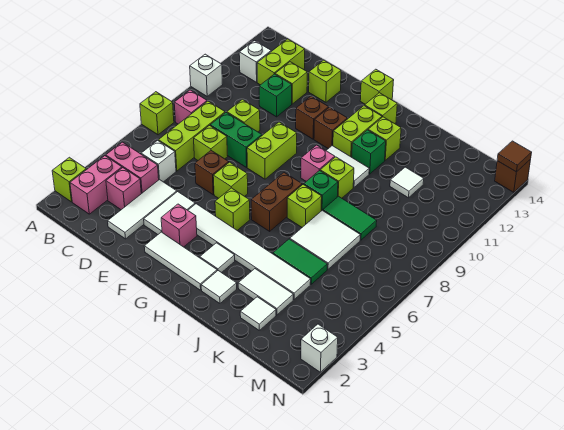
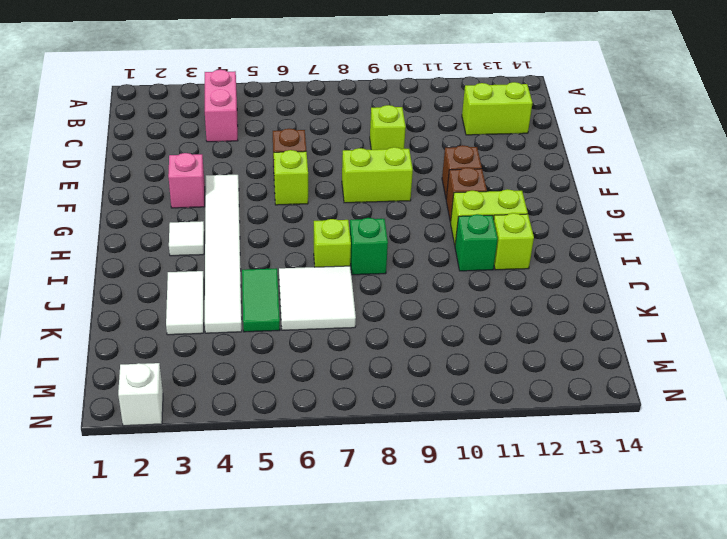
none -> lime 1x1 brick [52,157,86,202]
none -> lime 1x1 brick [140,92,174,135]
none -> white 1x1 brick [190,54,223,96]
none -> pink 1x2 brick [70,156,122,214]

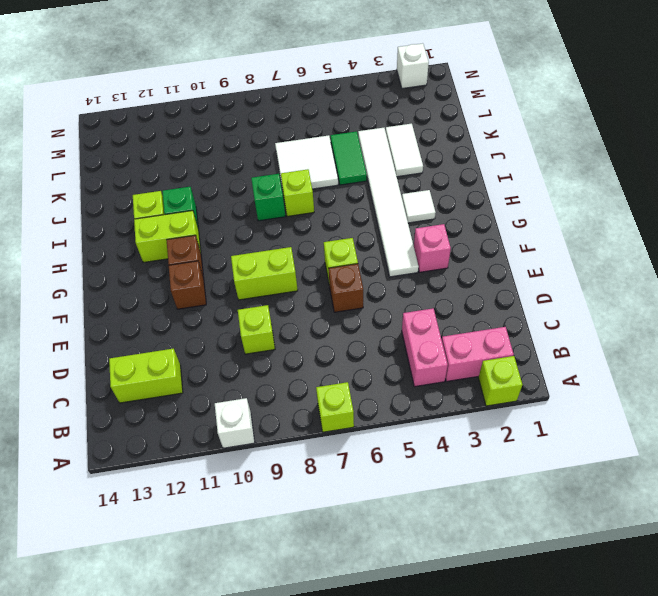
none -> pink 1x1 brick [174,90,207,124]
none -> white 1x1 brick [239,41,271,82]
none -> pink 1x1 brick [106,168,141,210]
none -> white 1x1 brick [141,140,176,182]

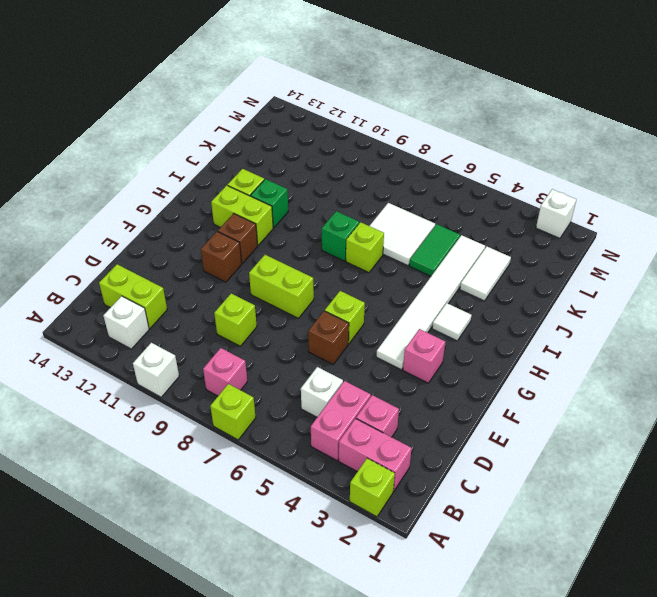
none -> lime 1x3 brick [158,101,225,171]
none -> white 1x3 tile [108,179,177,239]
none -> lime 1x1 brick [194,126,228,160]
none -> green 1x2 brick [210,113,262,167]

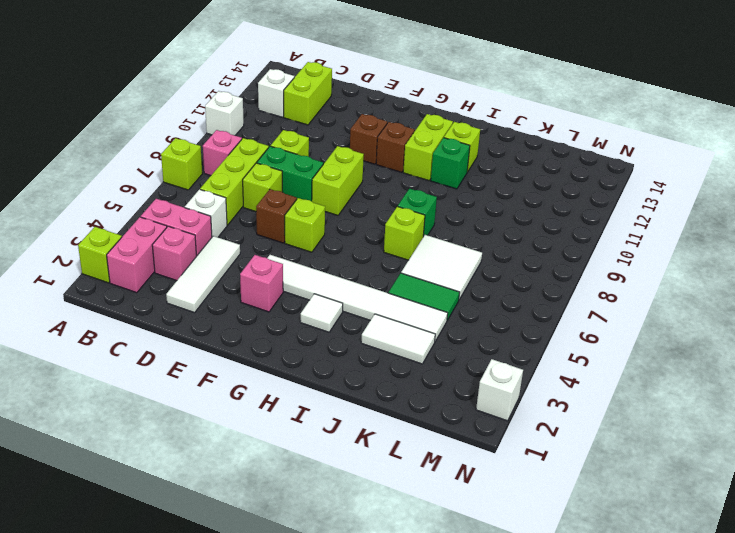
none -> green 1x1 brick [259,74,292,117]
none -> lime 1x1 brick [275,62,307,104]
none -> white 1x2 tile [144,192,195,234]
none -> lime 1x1 brick [309,60,341,102]

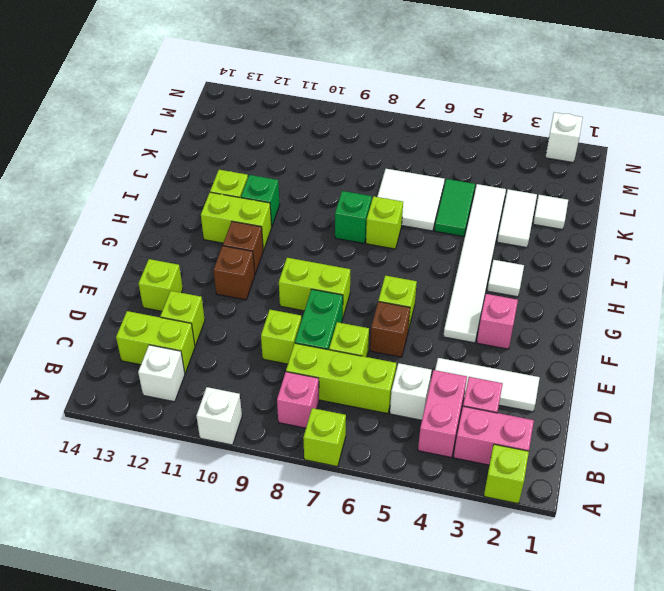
none -> green 1x1 brick [259,74,292,117]
none -> white 1x2 tile [144,192,195,234]
none -> white 1x3 tile [144,232,217,290]
none -> lime 1x1 brick [215,188,250,230]

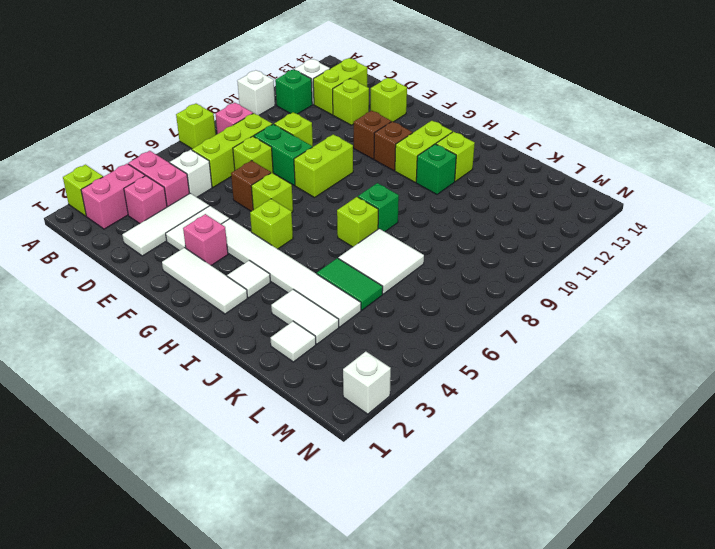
green 1x1 brick [275,69,312,114] -> green 1x1 brick moved to [259,74,292,117]
none -> lime 1x1 brick [360,69,394,104]
none -> brown 1x2 brick [251,173,302,231]
none -> pink 1x1 brick [301,145,335,181]
none -> white 1x2 tile [326,146,369,188]

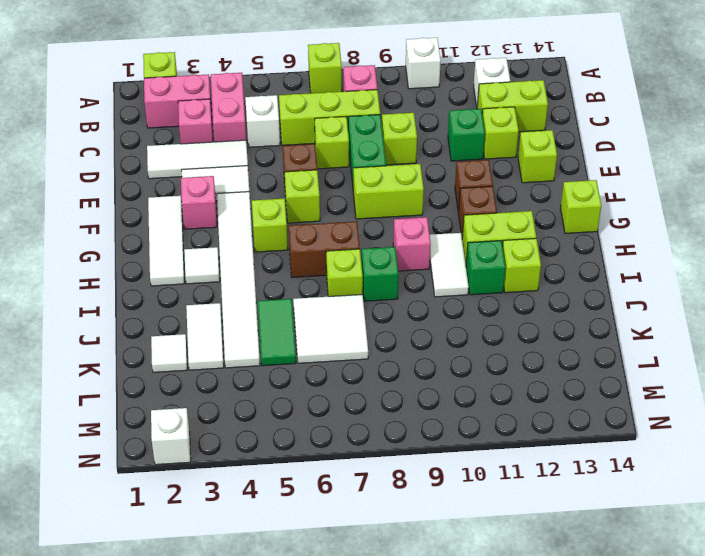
none -> lime 1x1 brick [365,93,397,124]
none -> white 1x1 tile [201,271,237,303]
none -> lime 1x1 brick [320,157,354,198]
none -> green 1x2 tile [323,196,377,240]

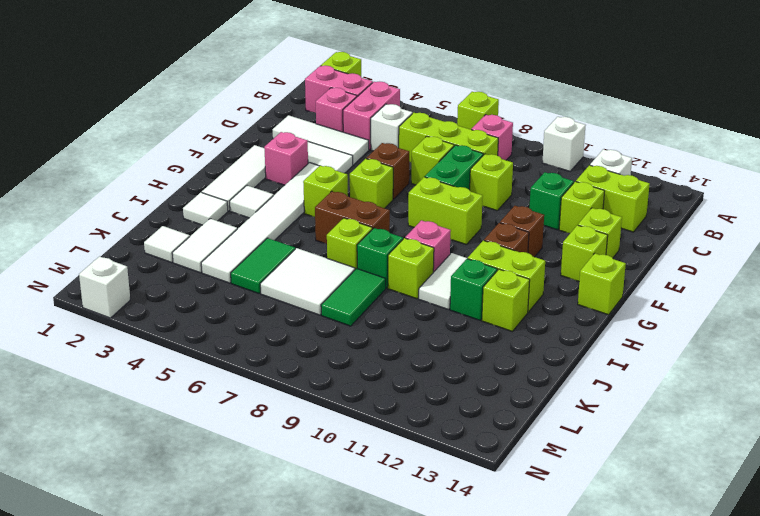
lime 1x1 brick [561,225,608,281] -> lime 1x1 brick moved to [365,93,397,124]
none -> white 1x1 tile [390,167,424,198]
none -> brown 1x1 brick [495,159,531,192]
none -> brown 1x1 tile [497,141,532,172]

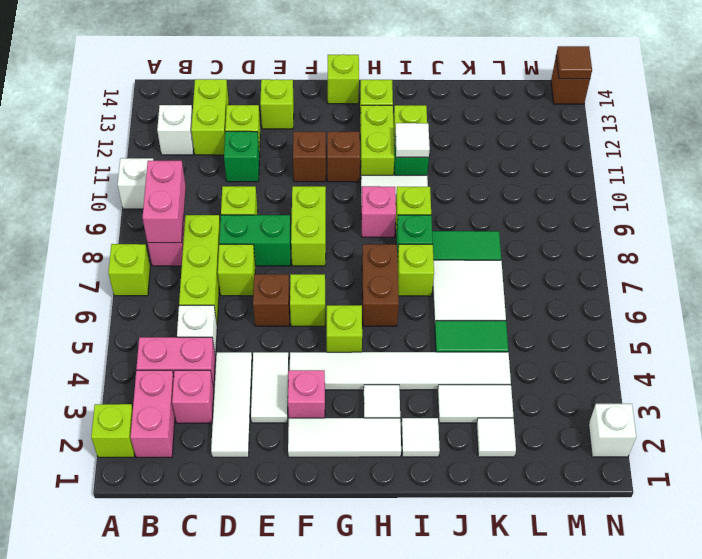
pink 1x2 brick [142,161,186,243] -> none
white 1x1 tile [395,123,430,157] -> white 1x1 tile moved to [390,167,424,198]

